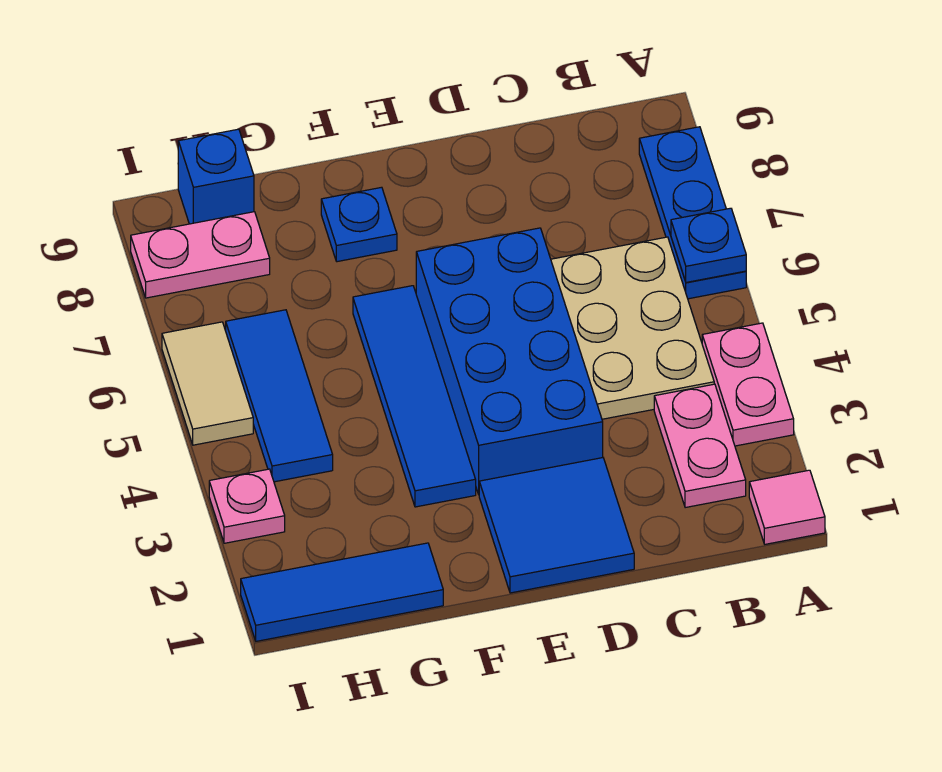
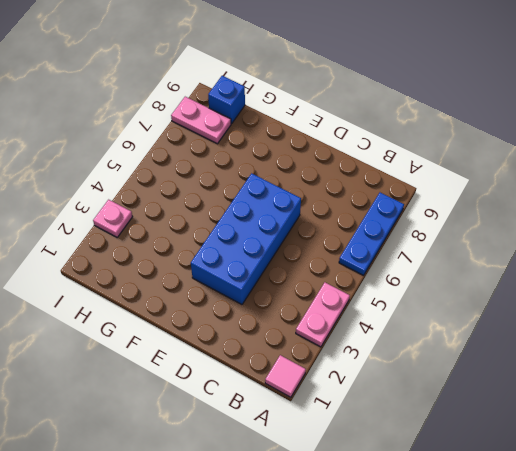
none -> pink 1x2 plate [654,384,746,508]
none -> tan 2x3 plate [551,237,714,419]
none -> blue 2x2 tile [479,458,634,593]

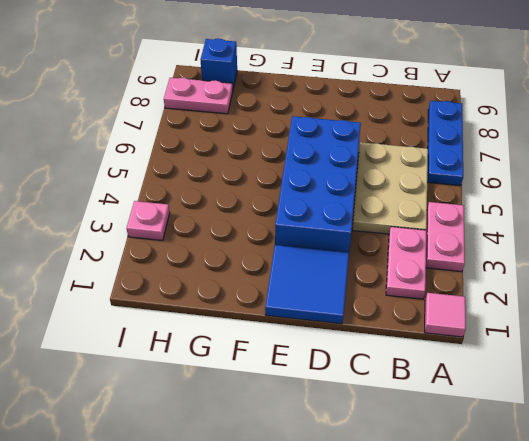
none -> blue 1x4 tile [353,286,476,507]
none -> blue 1x1 plate [321,187,397,262]
none -> blue 1x3 tile [241,543,443,641]

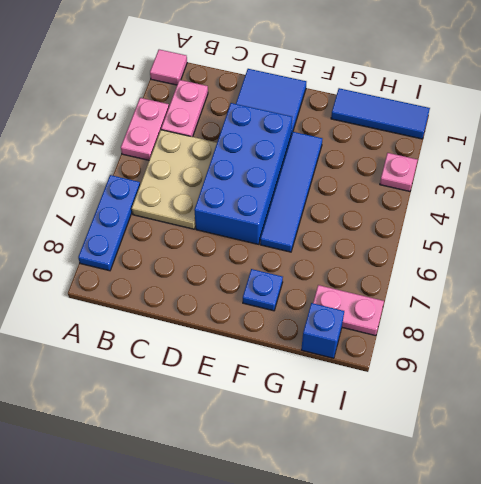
none -> blue 1x3 tile [226,310,333,482]
none -> tan 1x2 tile [162,322,253,445]
none -> blue 1x1 plate [671,208,746,282]

